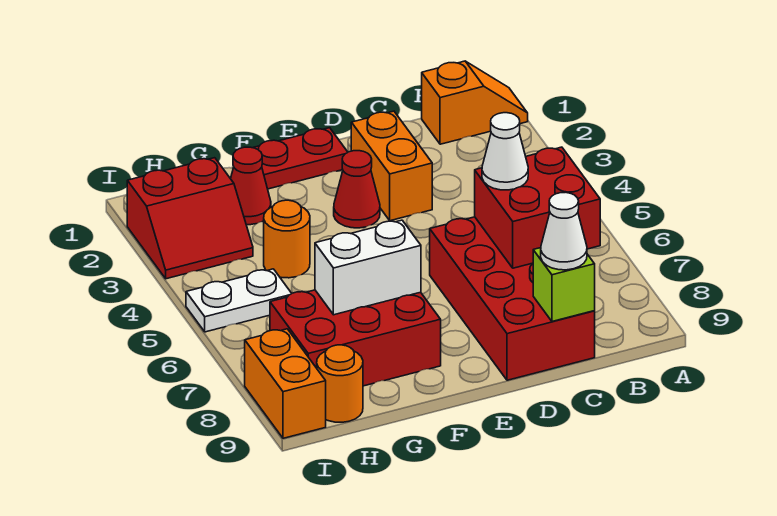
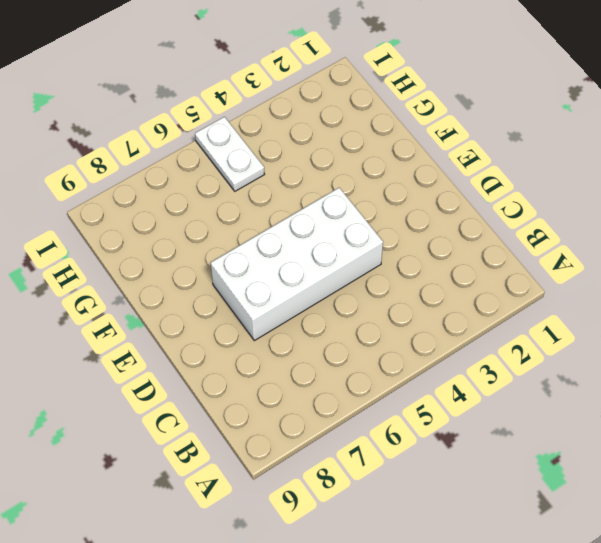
white 2x4 brick [211,188,383,341] -> red 2x4 brick [430,217,595,380]
none -> orange 1x2 slope [422,61,528,144]
none -> orange 1x2 brick [351,111,432,221]
none -> red 1x2 plate [253,128,348,189]

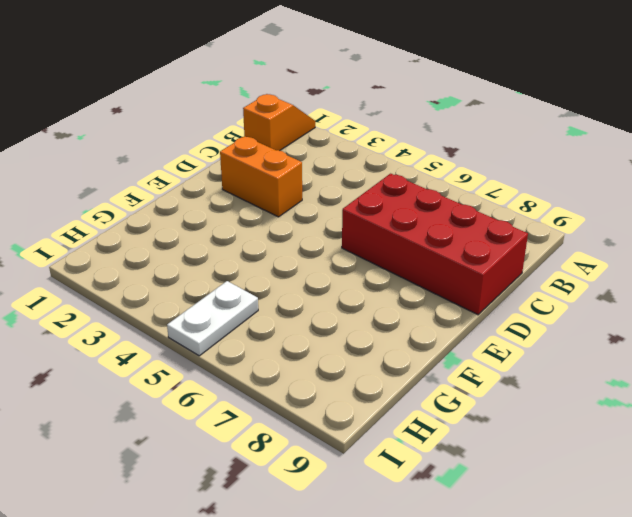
none -> red 1x2 plate [253,128,348,189]
none -> red 1x1 cone [334,151,380,228]
none -> red 2x3 brick [270,290,441,386]

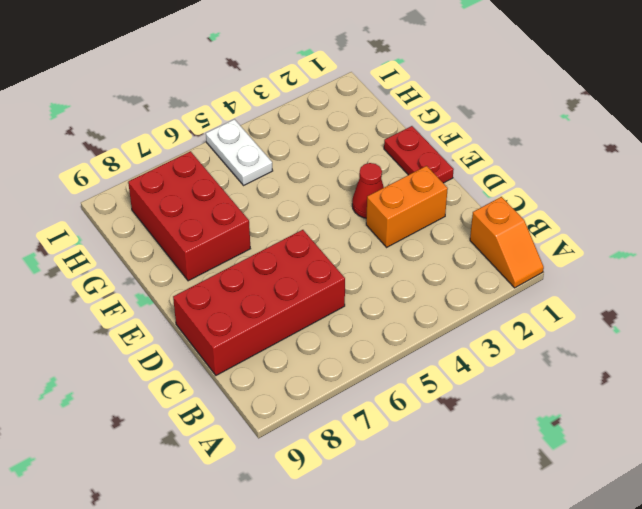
none -> red 1x1 cone [231,147,271,225]
none -> orange 1x1 round brick [264,200,310,278]
none -> red 2x2 slope [127,158,253,279]

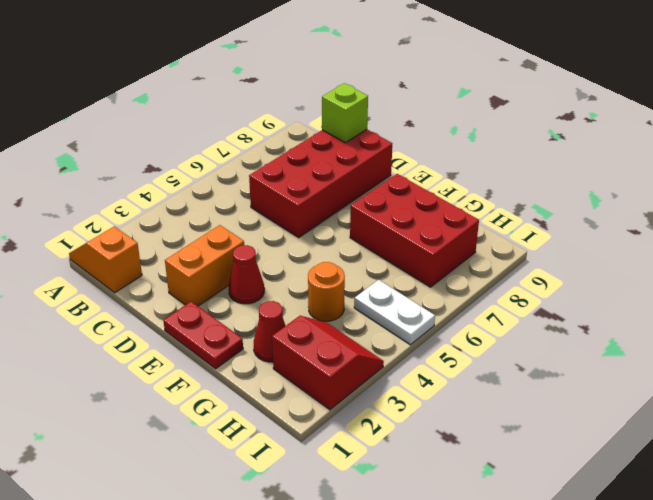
none -> orange 1x1 round brick [317,345,363,422]
none -> orange 1x2 brick [245,329,326,438]
none -> red 2x2 brick [475,147,600,268]

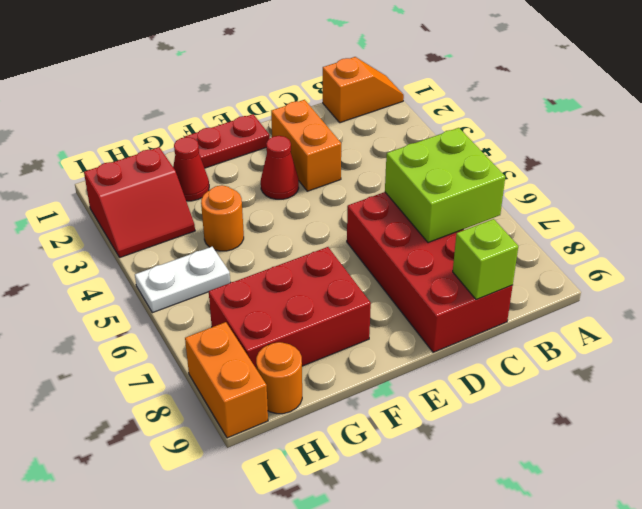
lime 2x2 brick [385,128,505,243] -> red 2x2 brick [475,147,600,268]
none -> white 1x2 brick [315,220,421,315]
none -> white 1x1 cone [482,113,528,190]
none -> white 1x1 cone [541,192,587,270]

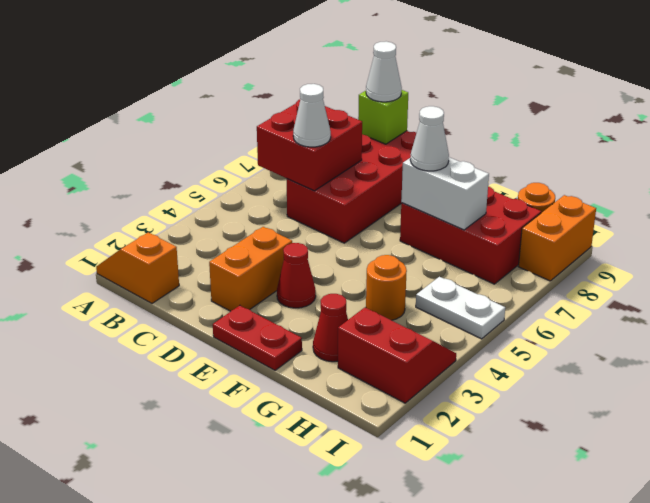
white 1x1 cone [410,106,449,171] -> none

